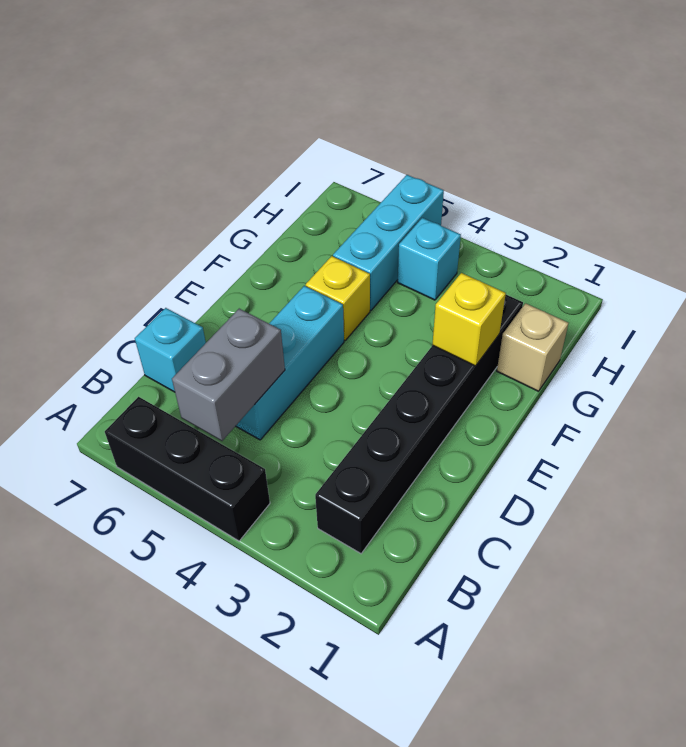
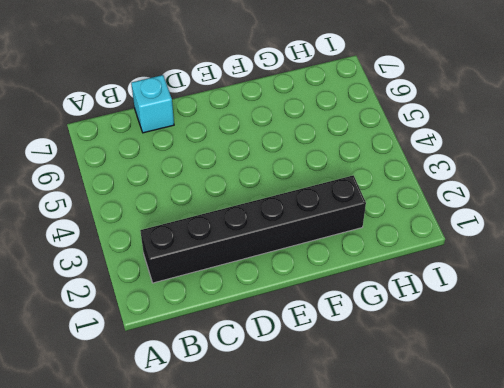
none -> black 1x3 brick [105,397,270,541]
none -> cyan 1x3 brick [236,286,344,440]

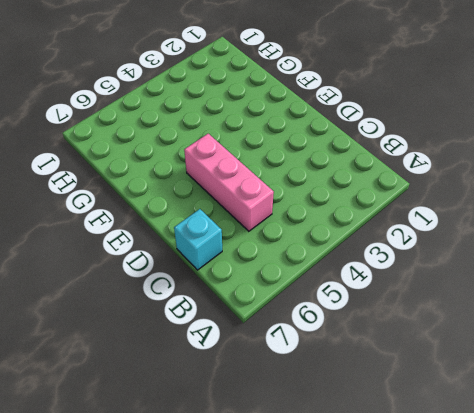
pink 1x3 brick [184,134,274,231] -> cyan 1x3 brick [236,286,344,440]
none -> black 1x3 brick [105,397,270,541]
none -> black 1x6 brick [315,295,523,553]

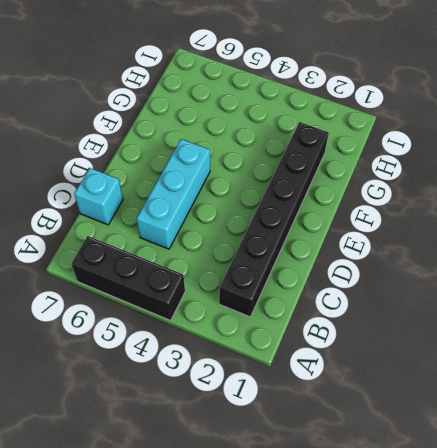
none -> yellow 1x1 brick [306,256,370,340]
none -> tan 1x1 brick [497,303,568,391]

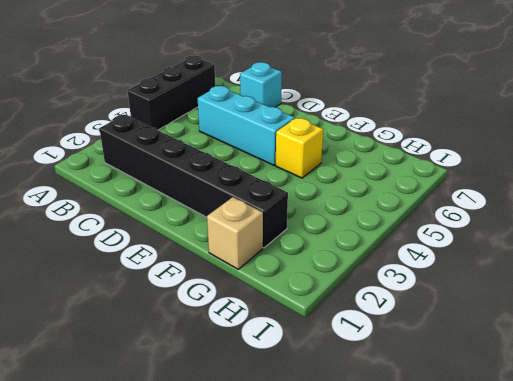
none -> cyan 1x3 brick [333,175,444,310]
none -> cyan 1x1 brick [398,218,461,300]

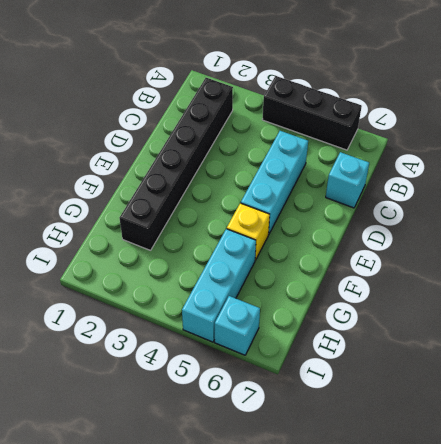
cyan 1x1 brick [215,296,260,355] -> cyan 1x1 brick moved to [398,218,461,300]
none -> tan 1x1 brick [497,303,568,391]
none -> grey 1x2 brick [172,309,285,441]

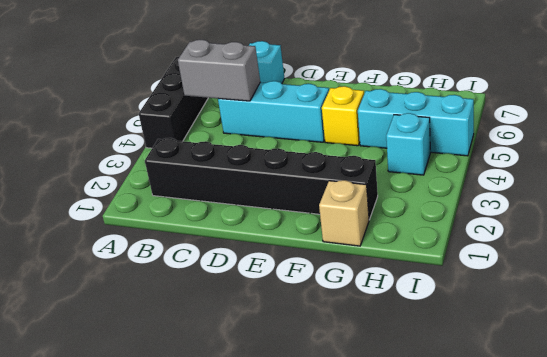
none -> yellow 1x1 brick [432,273,506,366]

